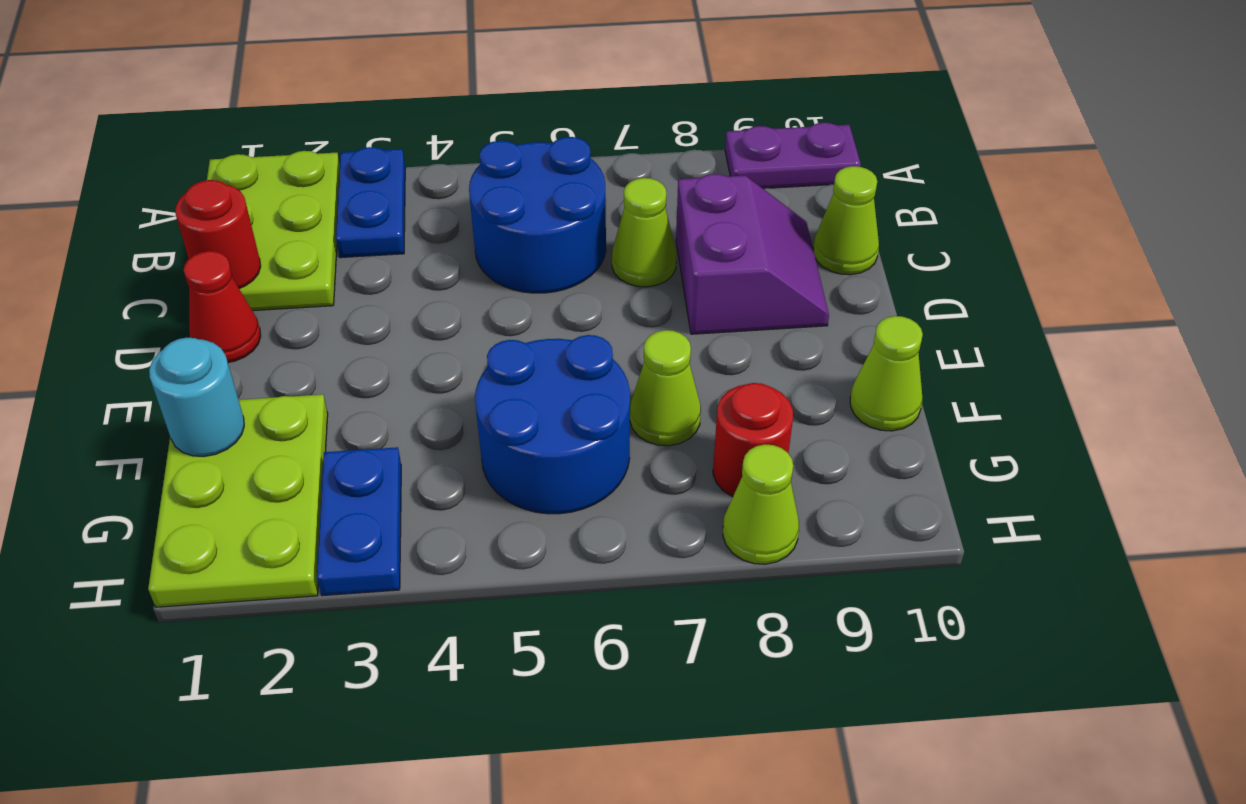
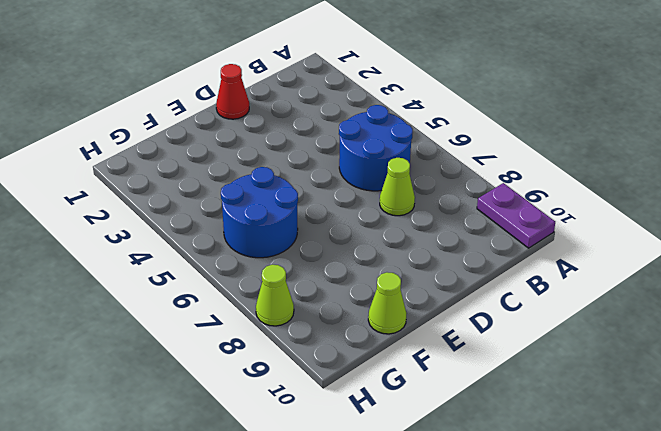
none -> lime 2x3 plate [207,151,340,311]
none -> blue 1x2 plate [336,147,405,258]
none -> purple 2x2 slope [676,174,829,334]

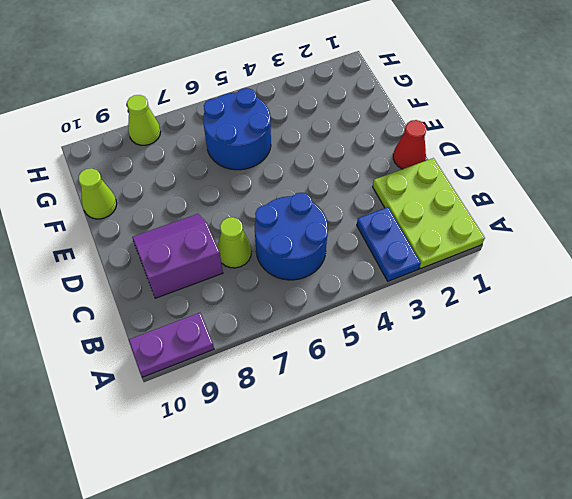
purple 2x2 slope [132,214,223,298] -> purple 2x2 slope turned to [676,174,829,334]
none -> lime 1x1 cone [813,166,879,275]
none -> lime 2x3 plate [148,394,328,607]
none -> lime 1x1 cone [630,330,701,446]

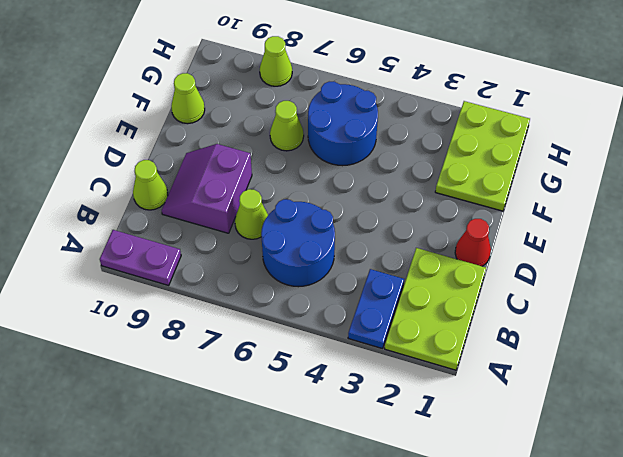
none -> blue 1x2 plate [317,447,401,596]
none -> red 1x1 round brick [713,383,793,497]
none -> red 1x1 round brick [175,180,261,288]

